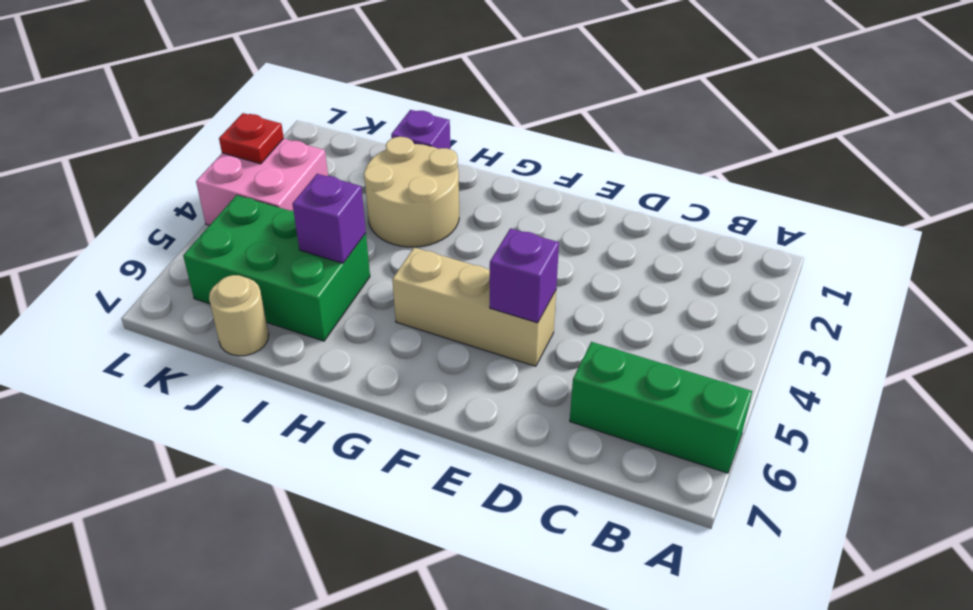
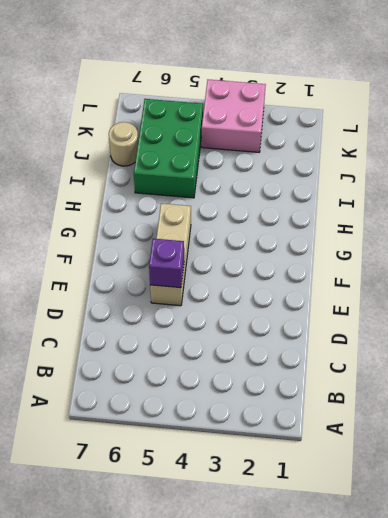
none -> green 1x3 brick [570,342,752,473]
none -> tan 2x2 round brick [364,137,459,247]

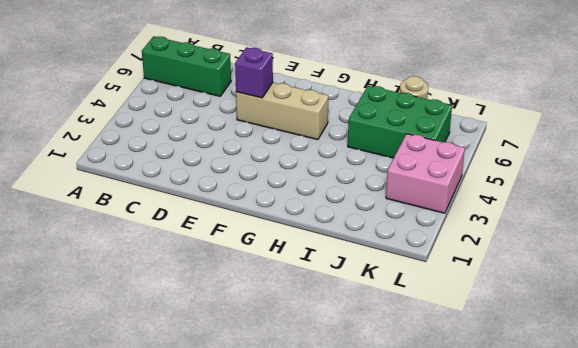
none -> tan 2x2 round brick [364,137,459,247]
none -> purple 1x1 brick [391,110,450,149]

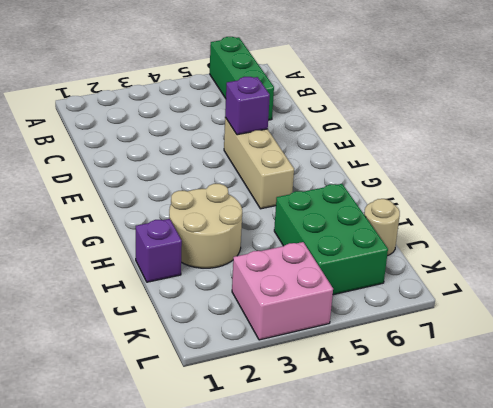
none -> purple 1x1 brick [292,174,366,263]
none -> red 1x1 plate [219,113,284,164]

